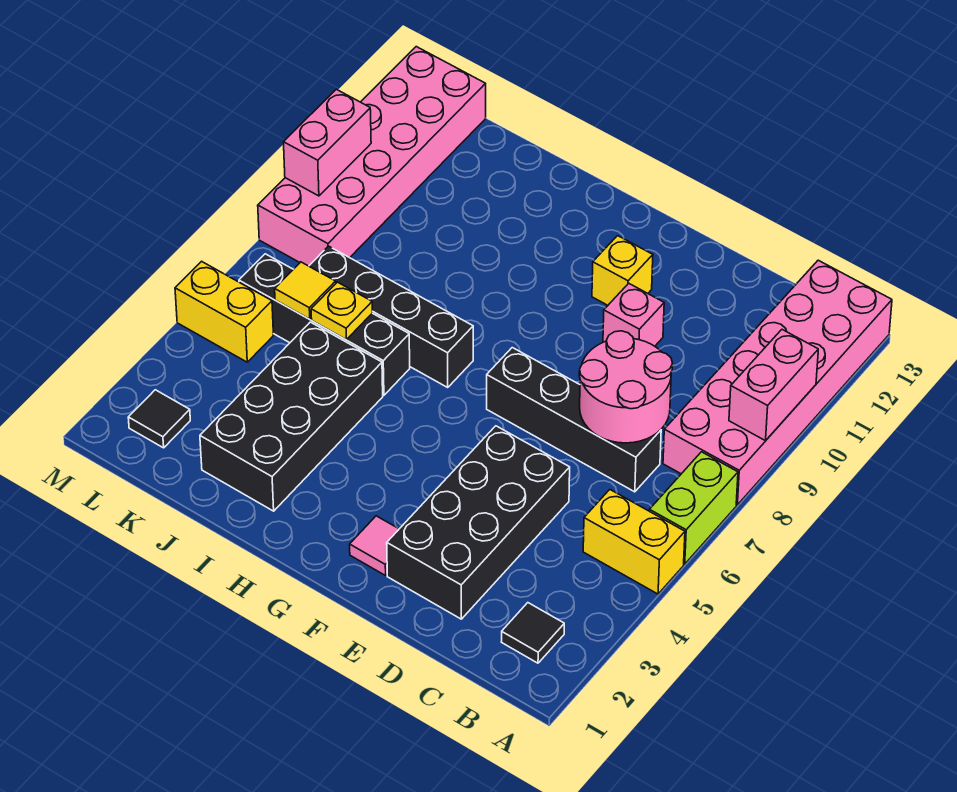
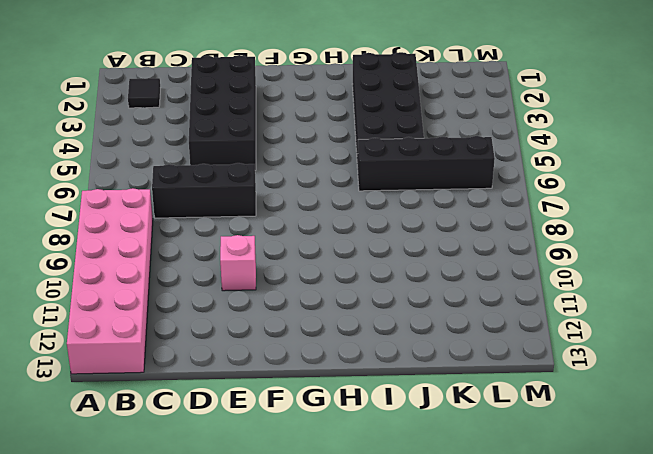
black 1x3 brick [152,163,256,218] -> black 1x4 brick [487,348,661,492]
none -> yellow 1x2 brick [583,490,685,594]
none -> lime 1x2 brick [649,452,738,564]
none -> pink 1x1 tile [350,516,399,576]

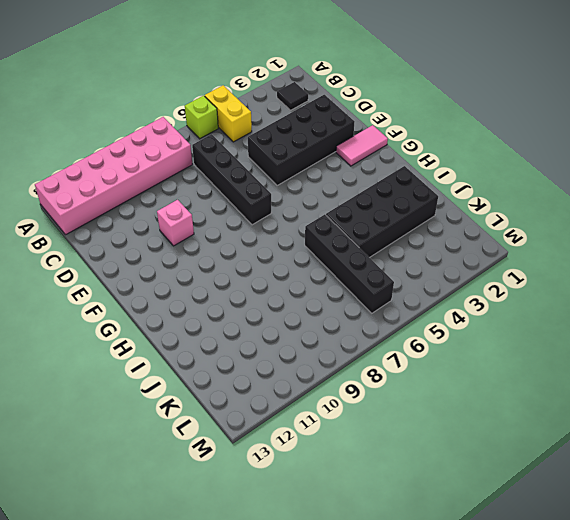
lime 1x1 brick [185,96,218,139] -> lime 1x2 brick [649,452,738,564]
pink 1x2 tile [336,125,388,166] -> pink 1x1 tile [350,516,399,576]
none -> yellow 1x1 brick [592,236,653,305]
none -> black 1x4 brick [309,246,473,387]
none -> black 1x1 tile [128,390,190,448]

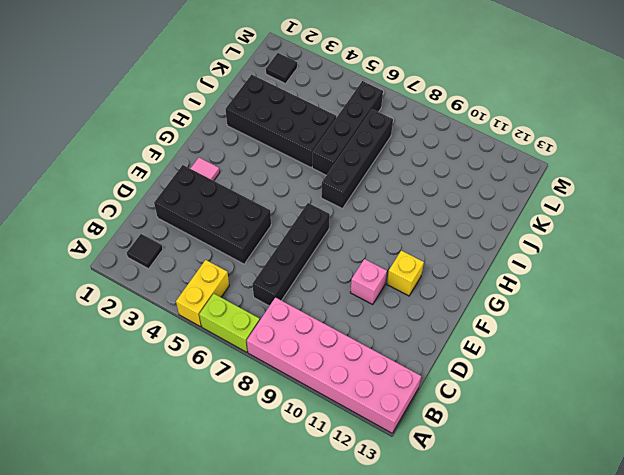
none -> yellow 1x2 brick [175,261,274,362]
none -> pink 2x6 brick [258,47,486,266]
none -> pink 1x2 brick [729,330,818,441]

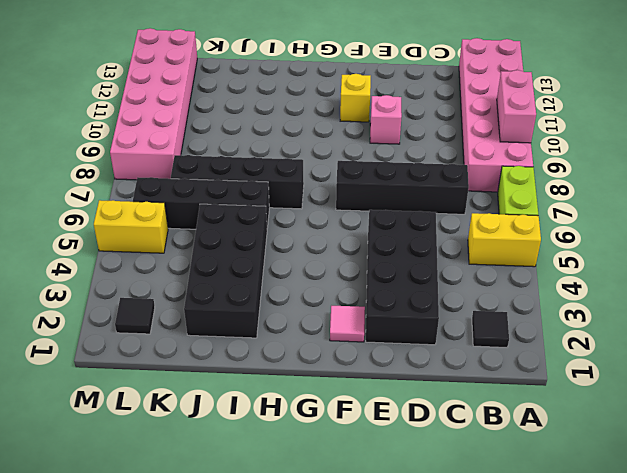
none -> pink 2x2 round brick [579,331,672,443]
none -> yellow 1x1 plate [311,282,372,339]
none -> yellow 1x1 tile [275,262,336,319]

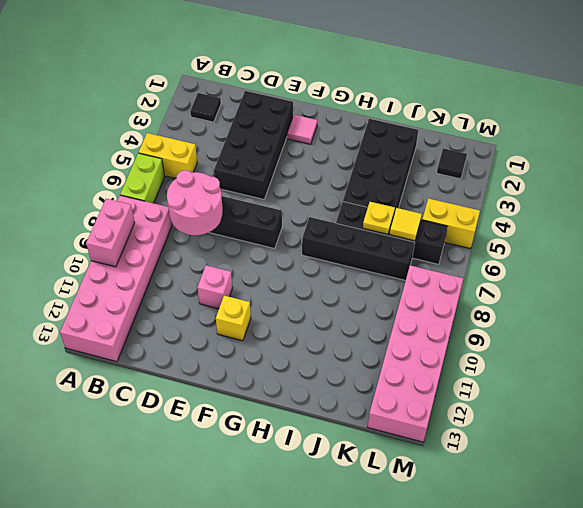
none -> pink 1x2 brick [284,89,371,196]

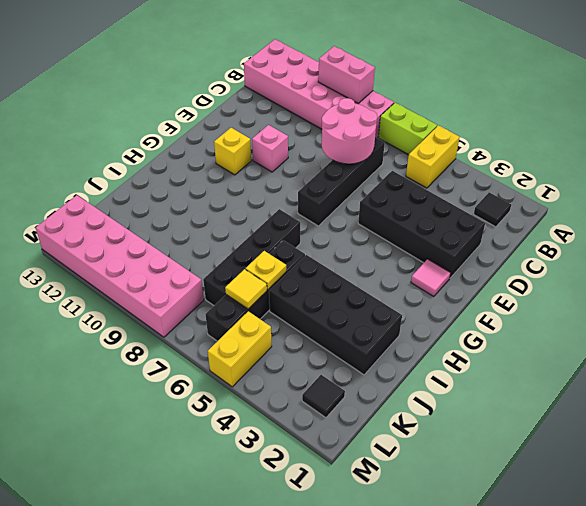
none -> pink 1x2 brick [284,89,371,196]

